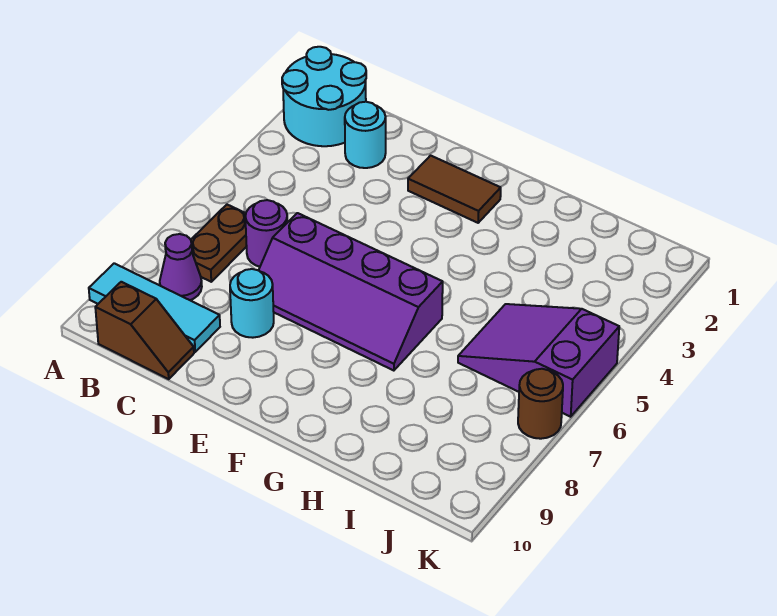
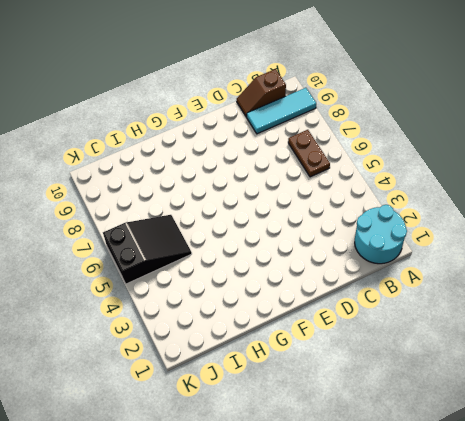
black 2x3 slope [103,215,192,284] -> purple 2x3 slope [458,304,619,417]
none -> purple 1x1 cone [160,234,202,300]
none -> cyan 1x1 round brick [345,102,386,168]
none -> purple 1x1 round brick [245,200,288,267]

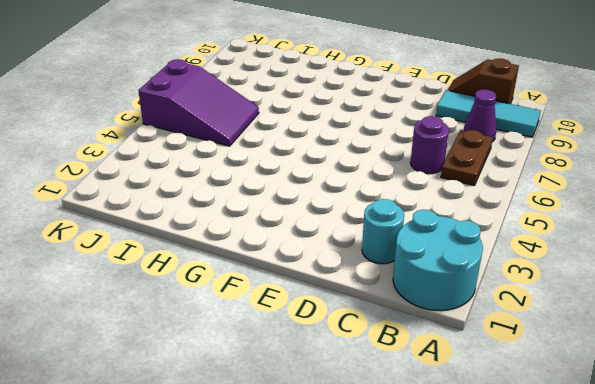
none -> purple 2x4 slope [259,213,443,371]
none -> cyan 1x1 round brick [230,269,274,338]
none -> brown 1x2 tile [408,156,501,223]

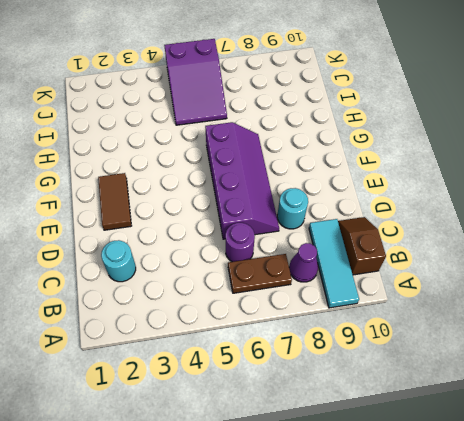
none -> cyan 2x2 round brick [282,47,366,146]
none -> brown 1x1 round brick [518,369,563,439]

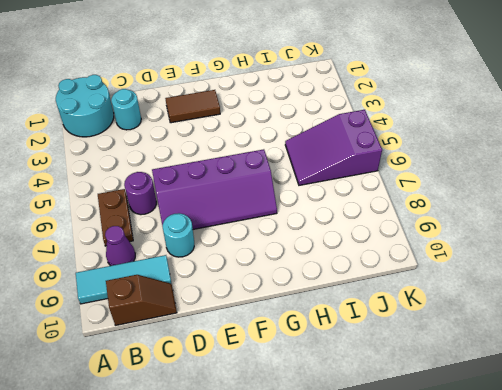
none -> brown 1x1 round brick [518,369,563,439]

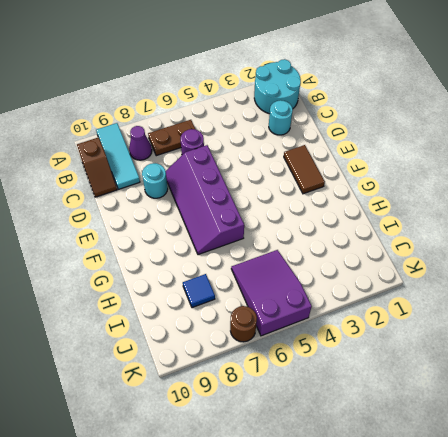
blue 1x1 tile [183,274,215,308] -> none

